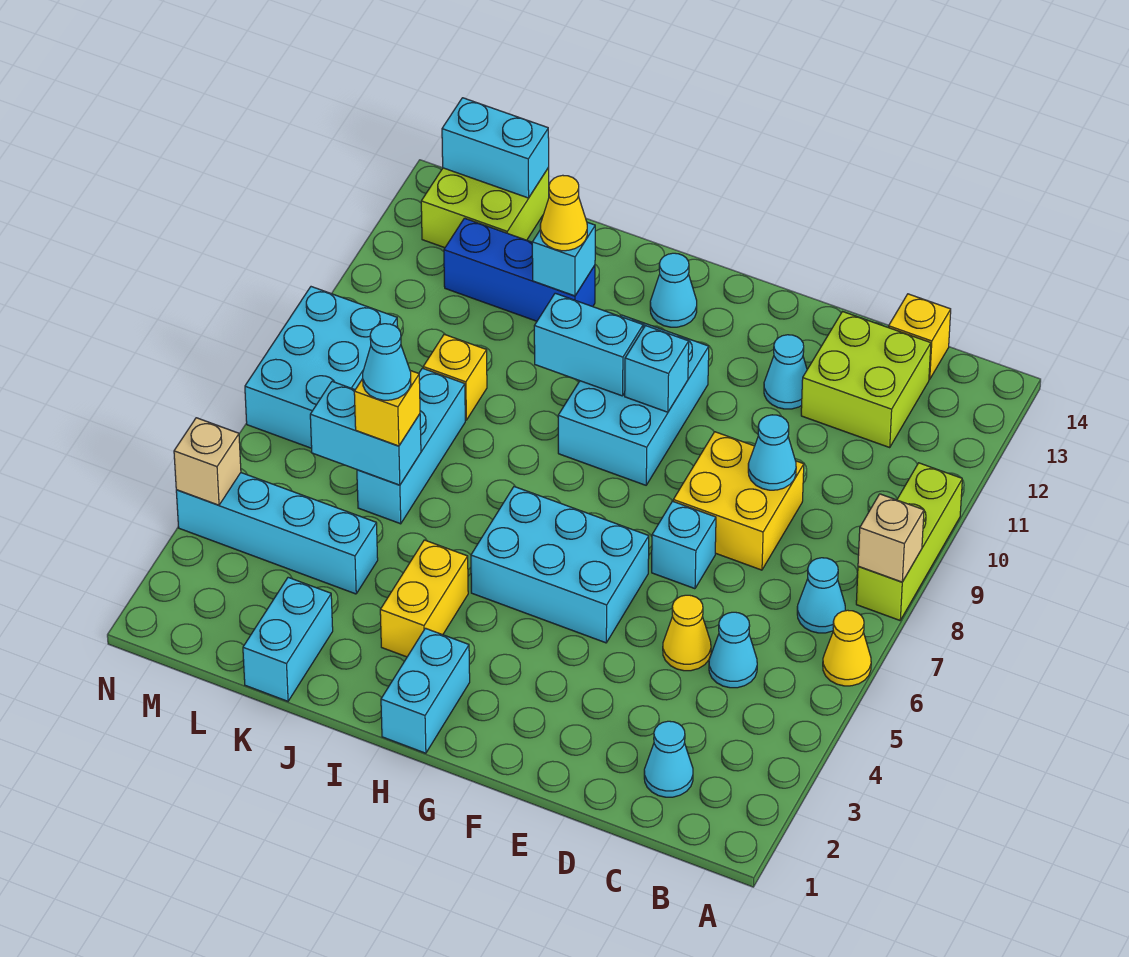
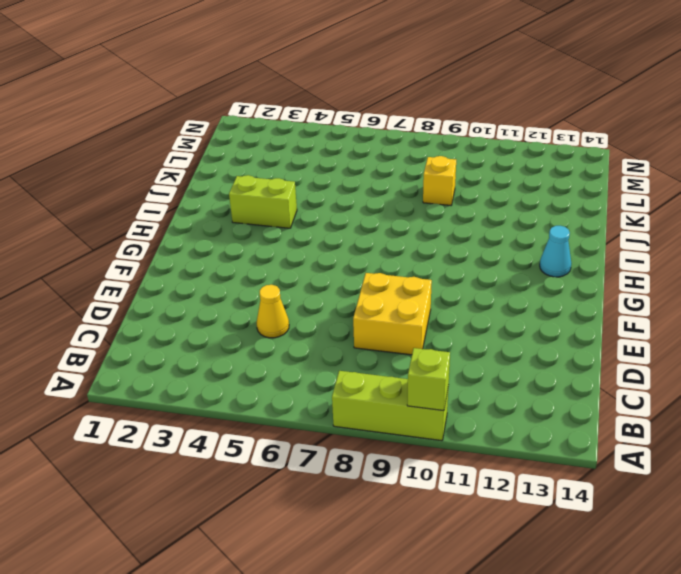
lime 1x1 brick [407,348,450,411] -> none
lime 1x2 brick [229,175,297,228] -> yellow 1x2 brick [380,540,468,657]
none -> yellow 1x1 cone [823,610,871,686]
none -> cyan 1x1 cone [797,558,845,633]
none -> cyan 1x1 cone [644,721,693,797]
none -> cyan 1x1 cone [709,612,757,688]

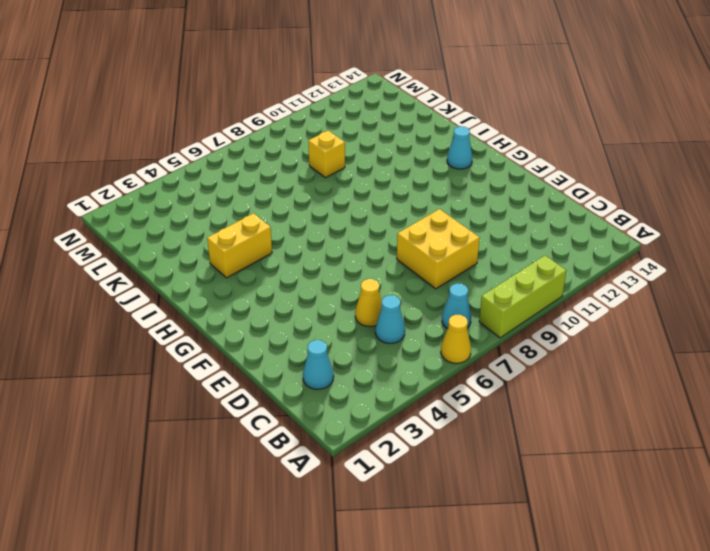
none -> lime 2x2 brick [801,312,931,447]
none -> yellow 1x1 brick [889,294,951,379]
none -> cyan 1x1 brick [652,501,716,589]
none -> cyan 1x1 cone [764,335,807,409]

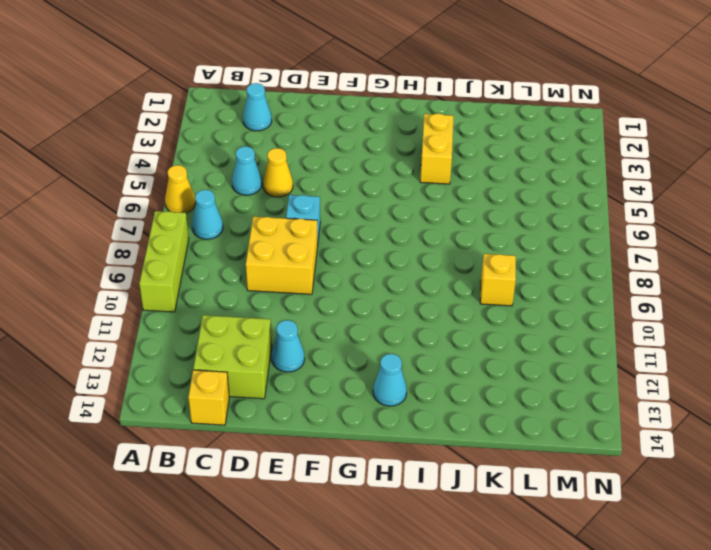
none -> cyan 2x3 brick [471,487,649,643]
none -> cyan 2x3 brick [558,315,709,485]
none -> cyan 1x2 brick [381,628,470,753]
none -> blue 1x3 brick [444,218,595,321]

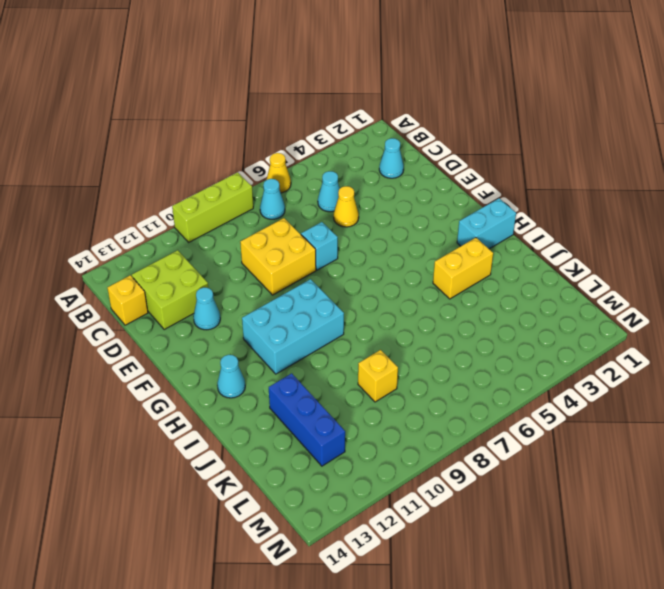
none -> cyan 2x3 brick [471,487,649,643]
none -> cyan 1x2 brick [243,577,333,701]
none -> cyan 1x4 brick [176,473,378,594]
none -> cyan 1x3 brick [357,368,465,524]

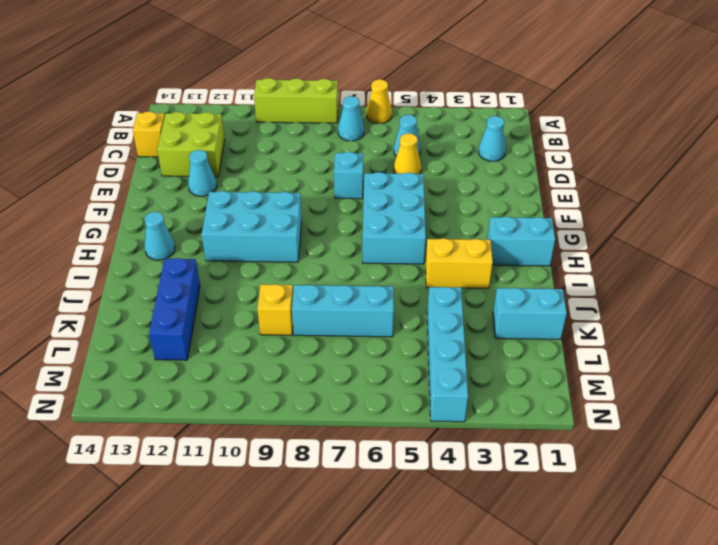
none -> yellow 2x2 brick [673,432,804,570]
none -> lime 2x2 brick [421,168,549,248]
none -> cyan 2x3 brick [245,287,398,448]
none -> tan 1x1 brick [858,494,924,582]

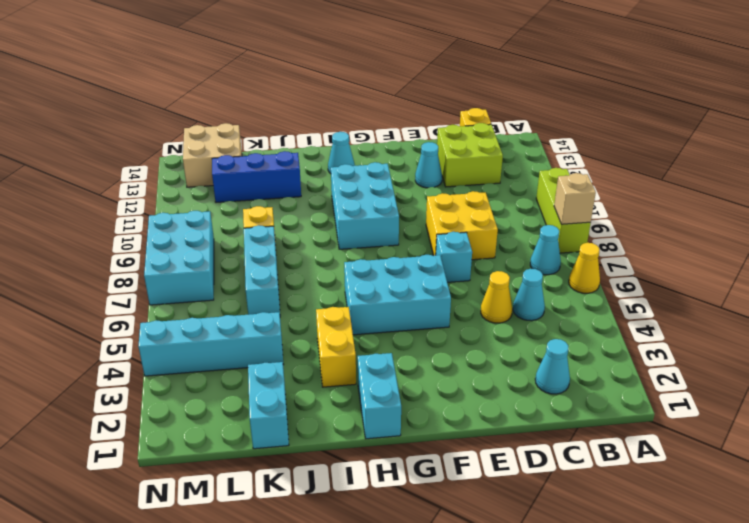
tan 2x2 brick [183,123,242,187] -> lime 2x2 brick [421,168,549,248]
none -> cyan 1x1 cone [748,415,796,490]
none -> cyan 1x1 brick [625,326,689,412]
none -> cyan 1x2 brick [534,293,643,396]
none -> cyan 1x1 brick [532,222,595,296]

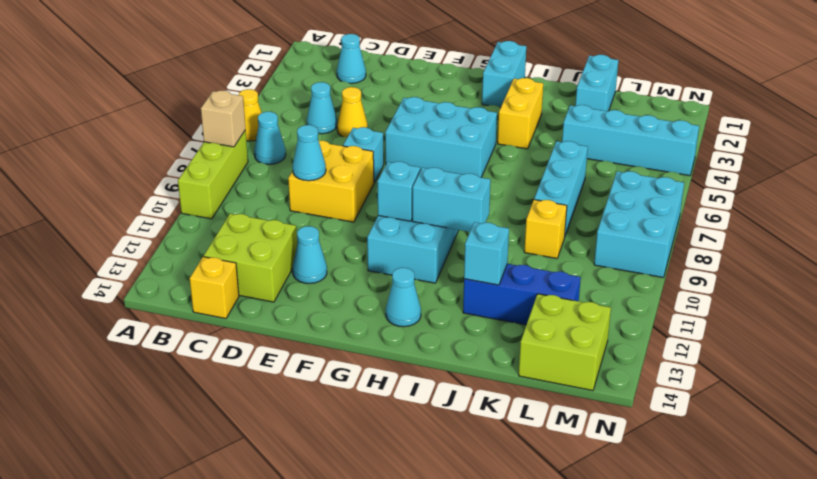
none -> cyan 1x2 brick [310,381,421,485]
none -> cyan 1x2 brick [442,98,549,198]
none -> tan 1x1 brick [174,418,241,505]
none -> yellow 1x1 cone [540,175,587,251]

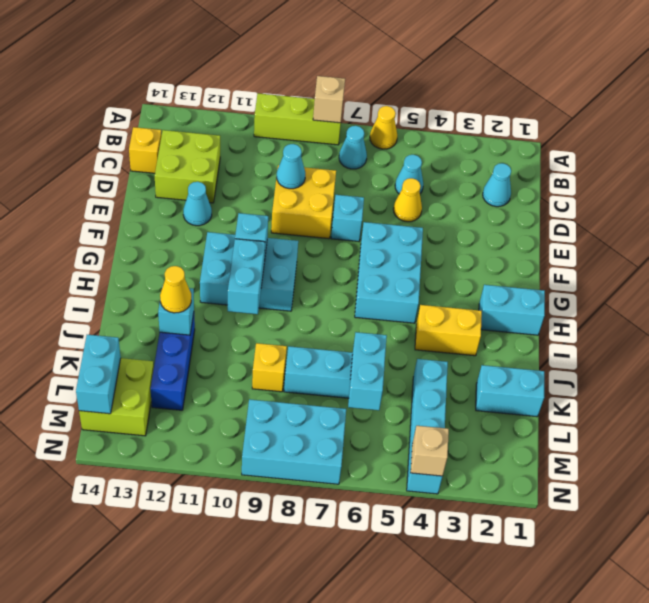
none -> cyan 1x1 cone [650,253,697,327]
none -> yellow 1x1 brick [354,371,420,446]
none -> cyan 1x1 cone [363,324,411,400]

